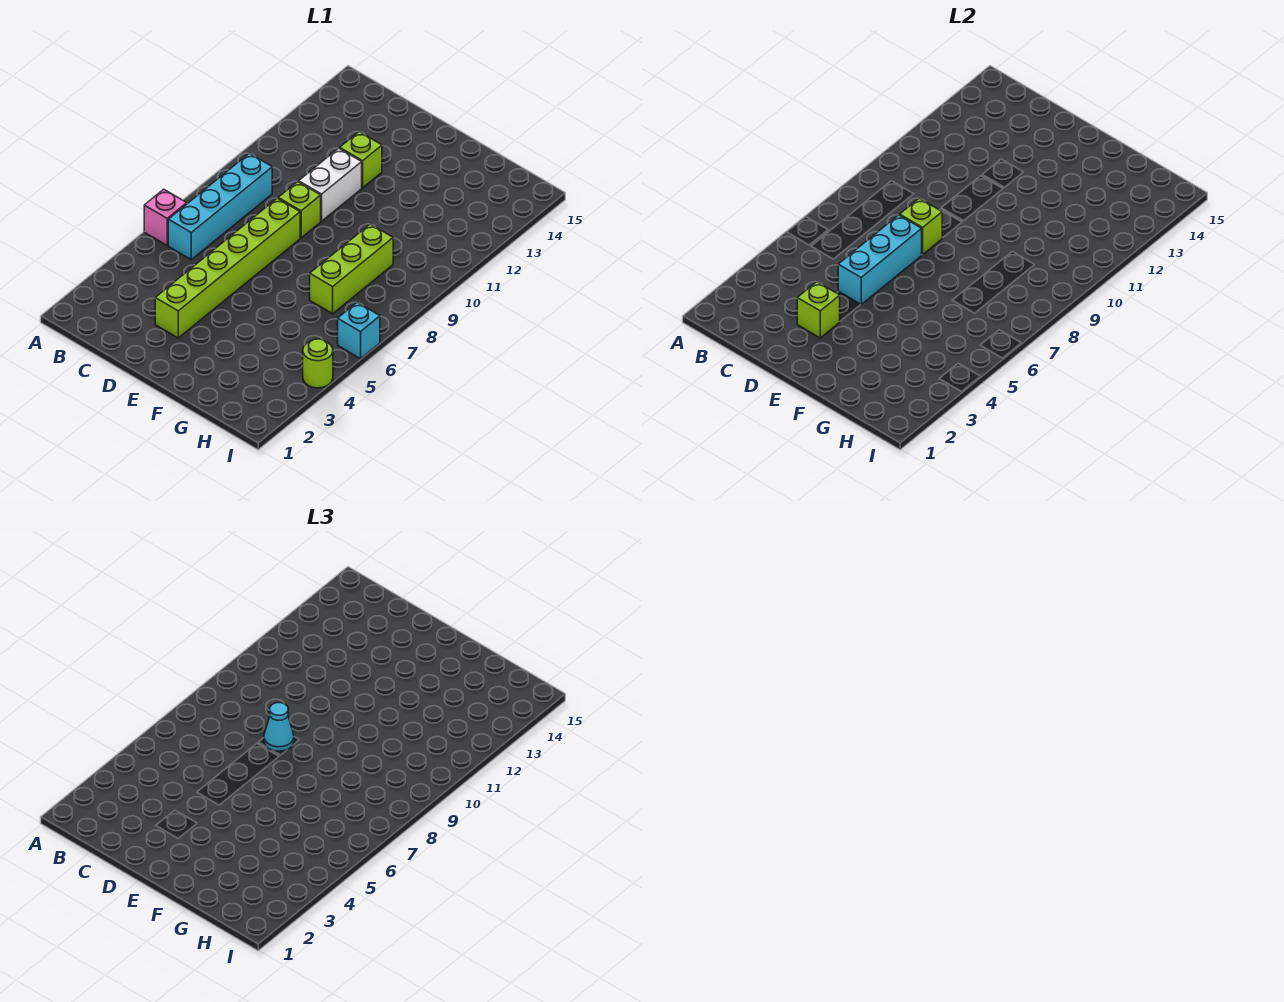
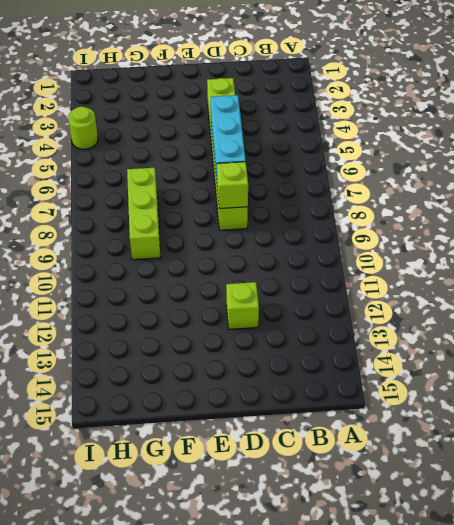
none -> pink 1x1 brick [144,189,187,245]
none -> cyan 1x4 brick [168,153,272,260]
none -> lime 1x1 brick [278,182,321,238]

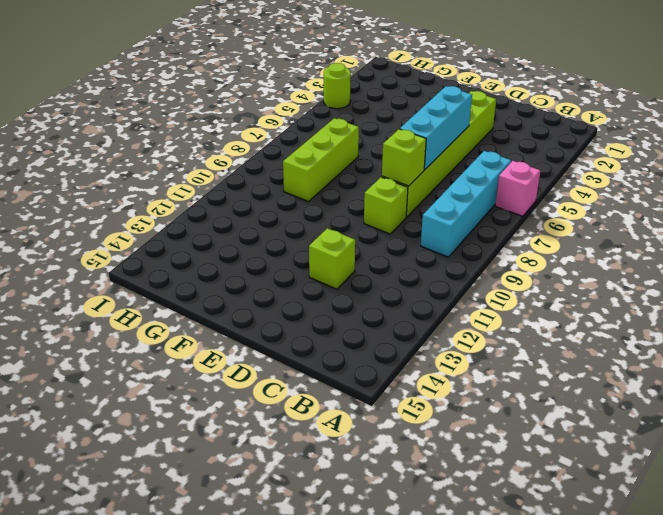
none -> white 1x2 brick [299,148,362,221]
none -> cyan 1x1 brick [338,303,380,359]
none -> lime 1x1 brick [797,282,840,338]

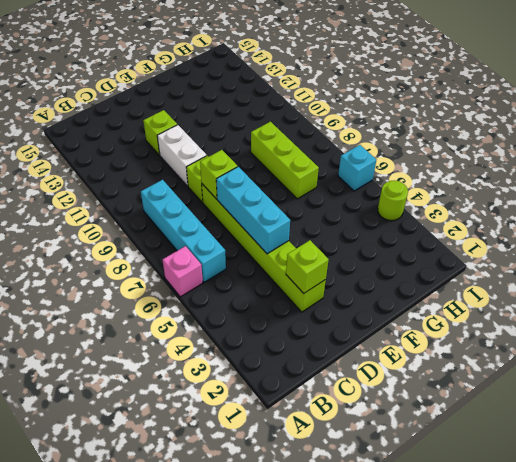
none -> cyan 1x1 cone [264,703,294,751]

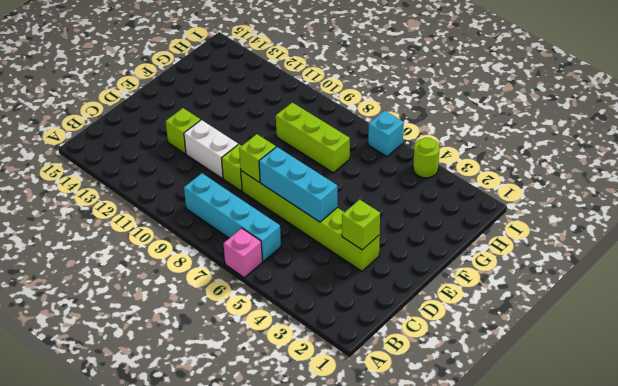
none -> cyan 1x1 cone [264,703,294,751]

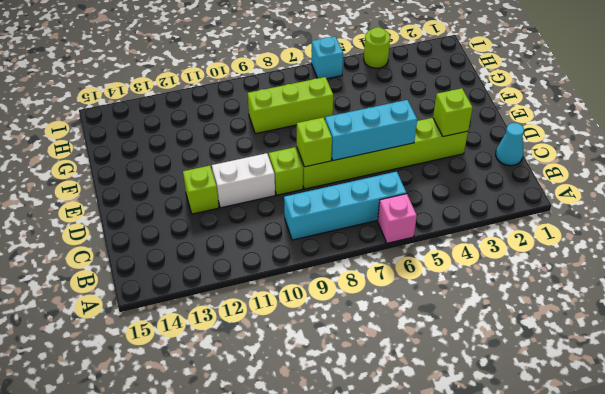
cyan 1x1 cone [496,123,524,166] -> cyan 1x1 cone moved to [264,703,294,751]

